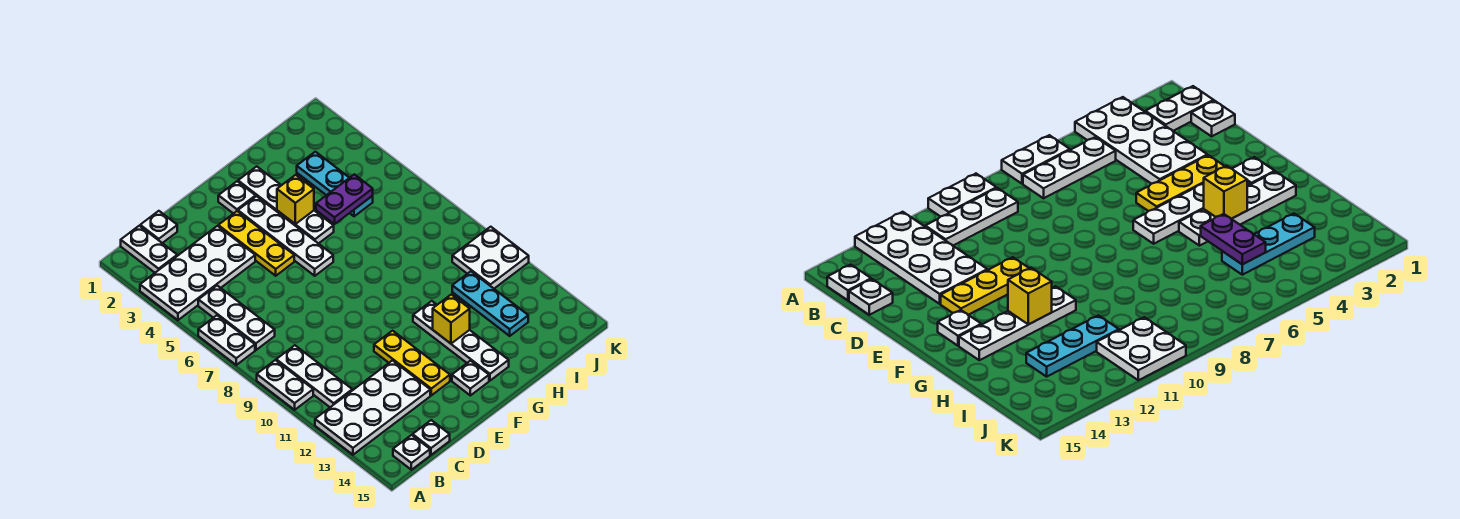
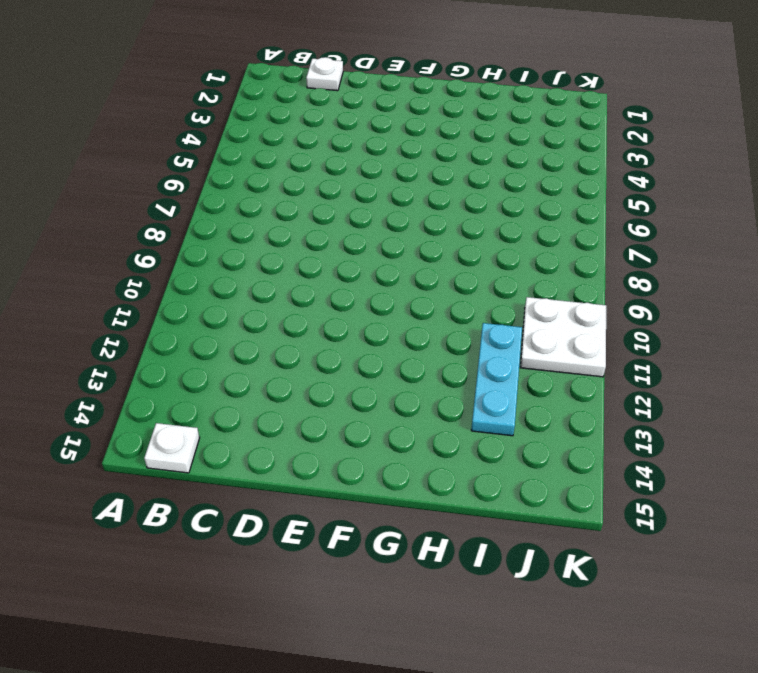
none -> white 2x4 plate [140,226,255,320]
none -> white 1x2 plate [198,315,255,365]
none -> white 1x2 plate [257,360,313,410]

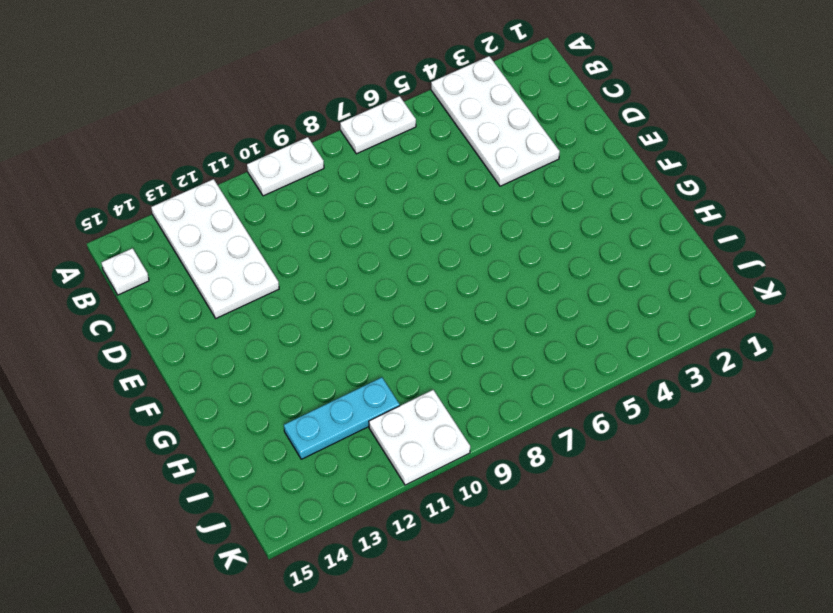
none -> white 1x2 plate [121,226,177,273]
none -> white 1x3 plate [198,286,275,350]
none -> white 1x3 plate [276,345,352,407]

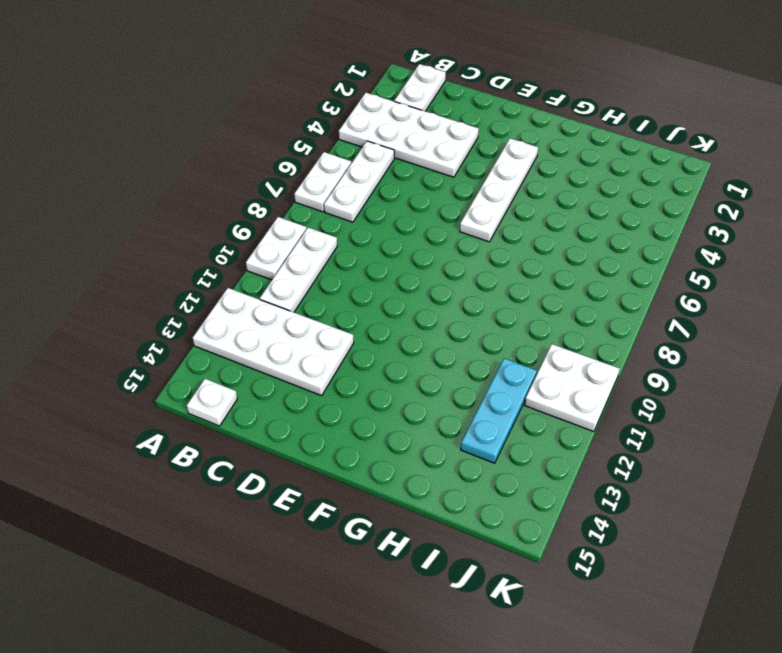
none -> white 1x1 plate [140,211,177,243]
none -> white 1x1 plate [413,420,450,455]
none -> yellow 1x3 plate [218,211,294,276]

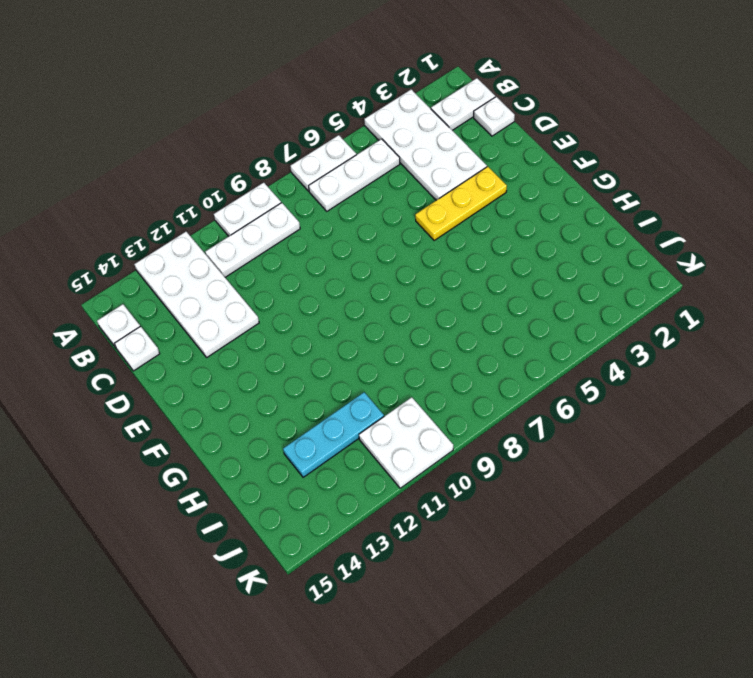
none -> yellow 1x3 plate [374,331,450,395]
none -> white 1x1 plate [218,181,256,214]
none -> white 1x4 plate [238,196,333,276]

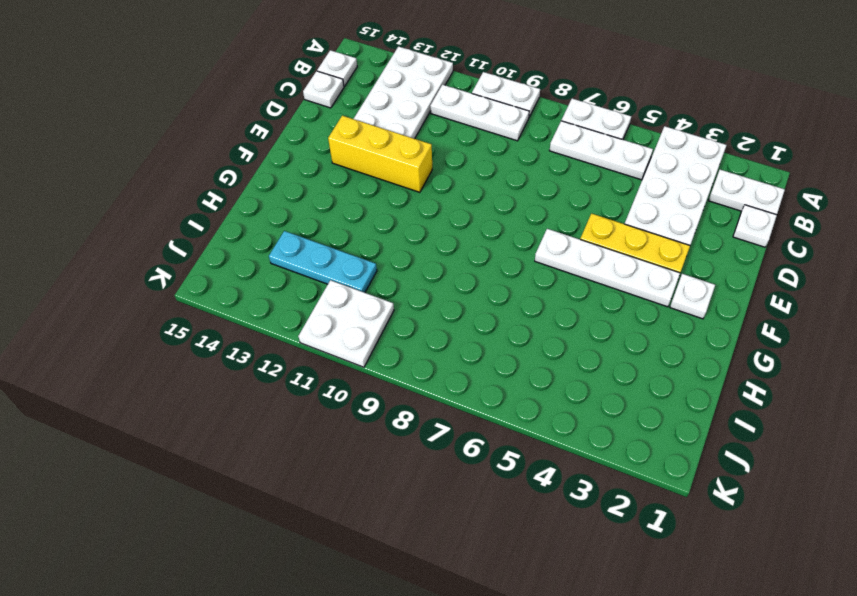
yellow 1x3 brick [328,116,432,192] -> yellow 1x3 plate [374,331,450,395]
none -> white 1x1 plate [452,361,489,395]
none -> white 1x4 plate [238,166,334,244]
none -> white 1x4 plate [413,301,509,381]

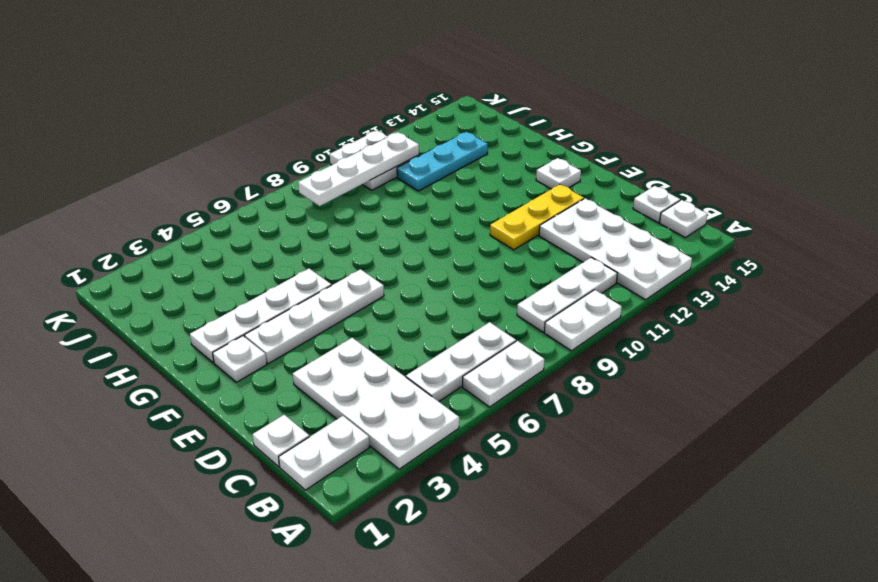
white 1x4 plate [298,132,419,206] -> white 1x4 plate moved to [413,301,509,381]
none -> yellow 1x3 plate [218,211,294,276]
none -> cyan 1x3 plate [297,152,373,216]
none -> yellow 1x1 brick [277,175,314,224]

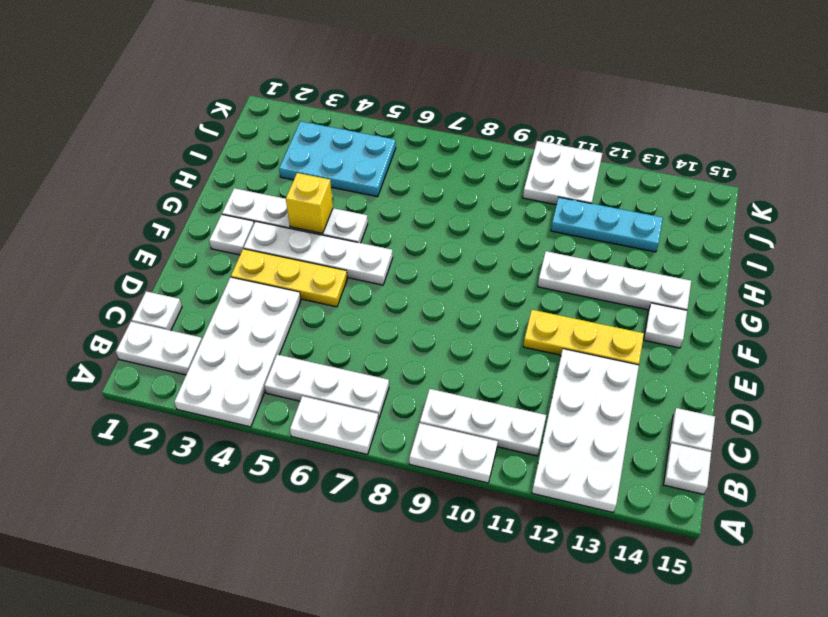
cyan 2x3 plate [279,121,396,197] -> cyan 1x3 plate [297,152,373,216]
none -> yellow 1x1 brick [433,295,470,344]
none -> purple 1x2 plate [316,174,373,224]

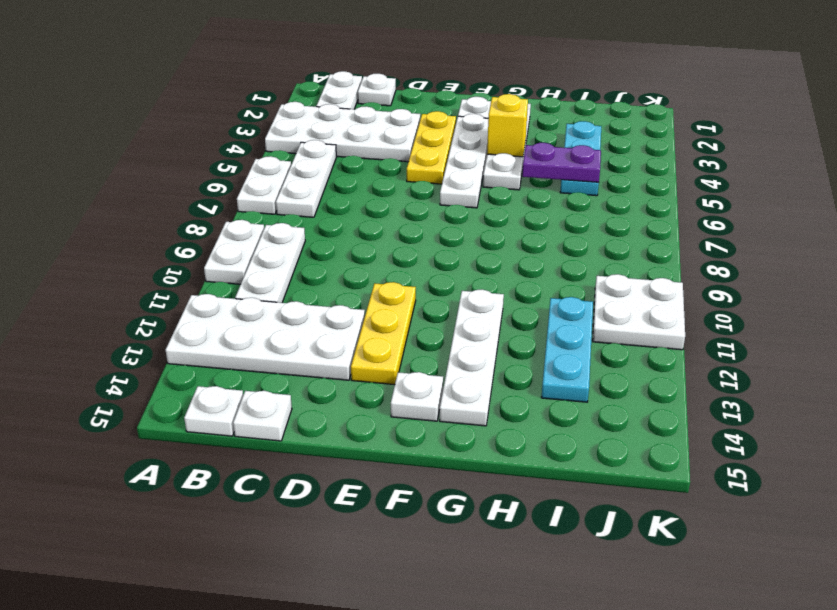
none -> yellow 1x1 brick [433,295,470,344]

